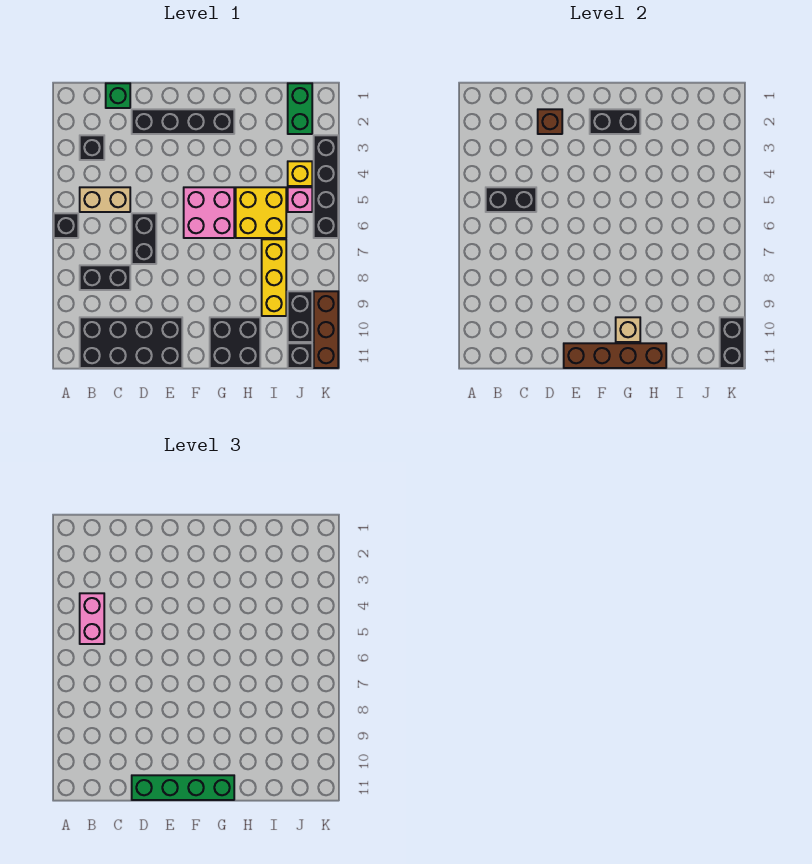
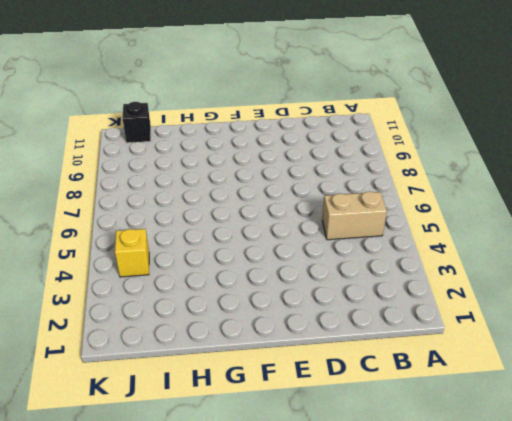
none -> black 1x1 brick [54,213,78,238]
none -> black 1x1 brick [80,135,104,160]
none -> black 1x2 brick [80,265,130,290]

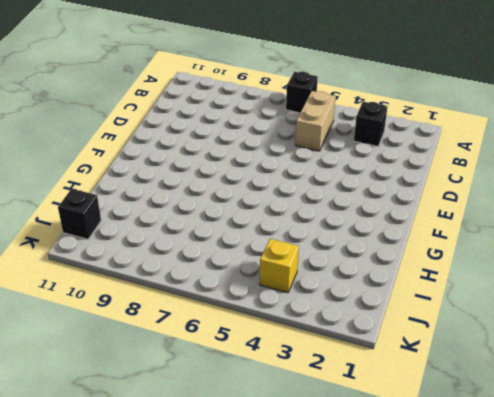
none -> black 1x2 brick [80,265,130,290]
none -> black 2x4 brick [80,317,182,368]
none -> green 1x1 brick [106,83,130,108]

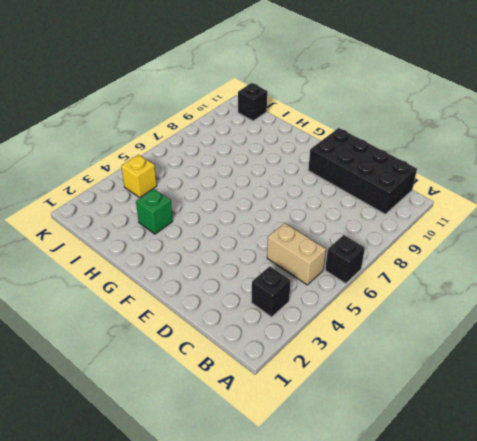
green 1x1 brick [136,189,173,234] -> green 1x1 brick moved to [106,83,130,108]
none -> black 1x2 brick [80,265,130,290]
none -> black 1x4 brick [132,109,234,134]
none -> black 1x2 brick [132,213,156,264]

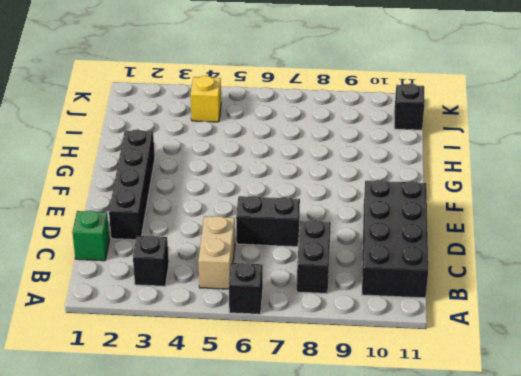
none -> pink 2x2 brick [184,187,234,238]
none -> black 2x2 brick [210,317,260,368]
none -> yellow 2x2 brick [236,187,286,238]

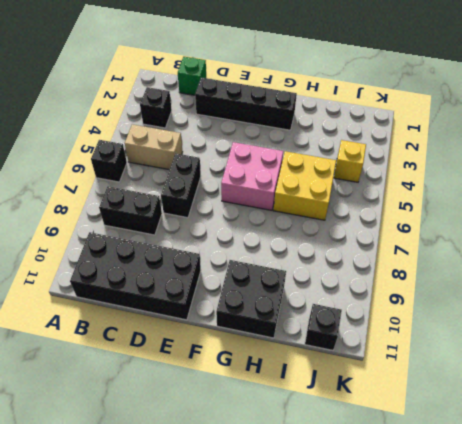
none -> yellow 1x3 brick [262,239,286,316]
none -> green 1x2 brick [288,83,312,134]
none -> pink 1x1 brick [288,187,312,212]

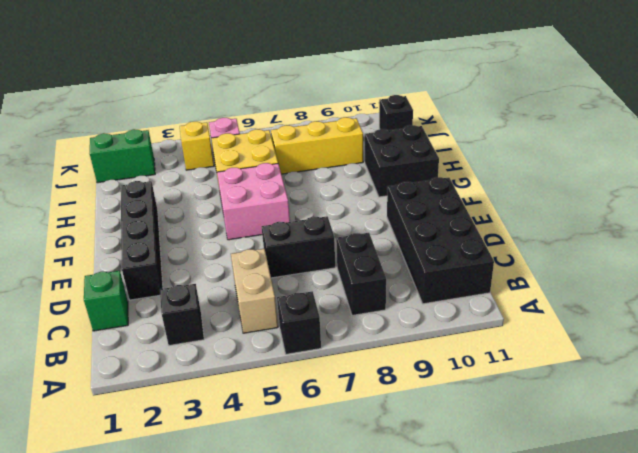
none -> black 1x2 brick [288,291,312,342]
none -> black 1x4 brick [314,135,338,238]
none -> brown 1x3 brick [314,291,338,368]

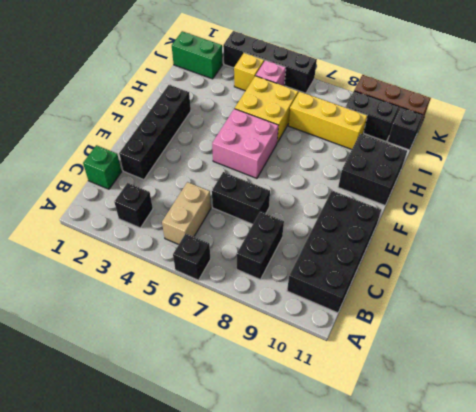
none -> black 1x2 brick [486,187,536,212]
none -> brown 1x1 brick [538,109,562,134]
none -> brown 1x4 brick [564,343,666,368]

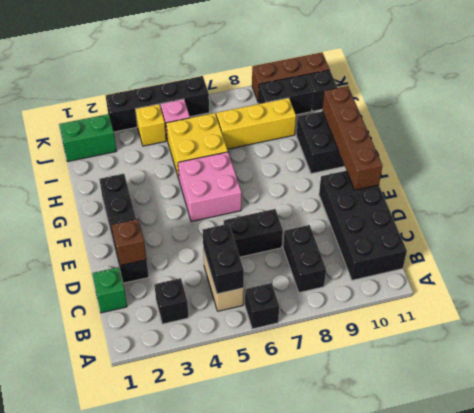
none -> black 1x2 brick [590,109,640,134]
none -> tan 1x1 brick [616,317,640,342]
none -> black 1x2 brick [720,317,744,368]

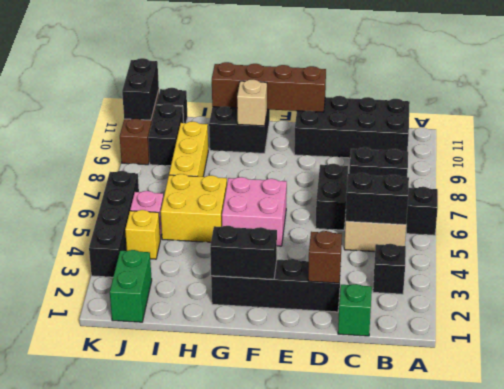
none -> pink 1x2 brick [80,593,104,644]
none -> green 1x4 brick [132,775,234,800]

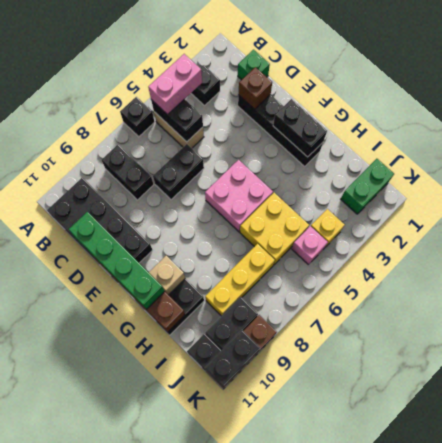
none -> black 1x4 brick [314,135,338,238]

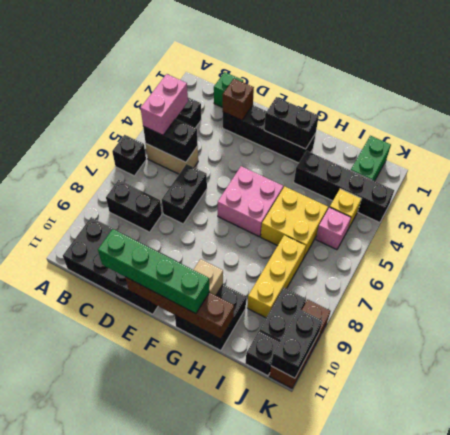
black 1x4 brick [294,151,394,223] -> black 1x4 brick turned to [314,135,338,238]

